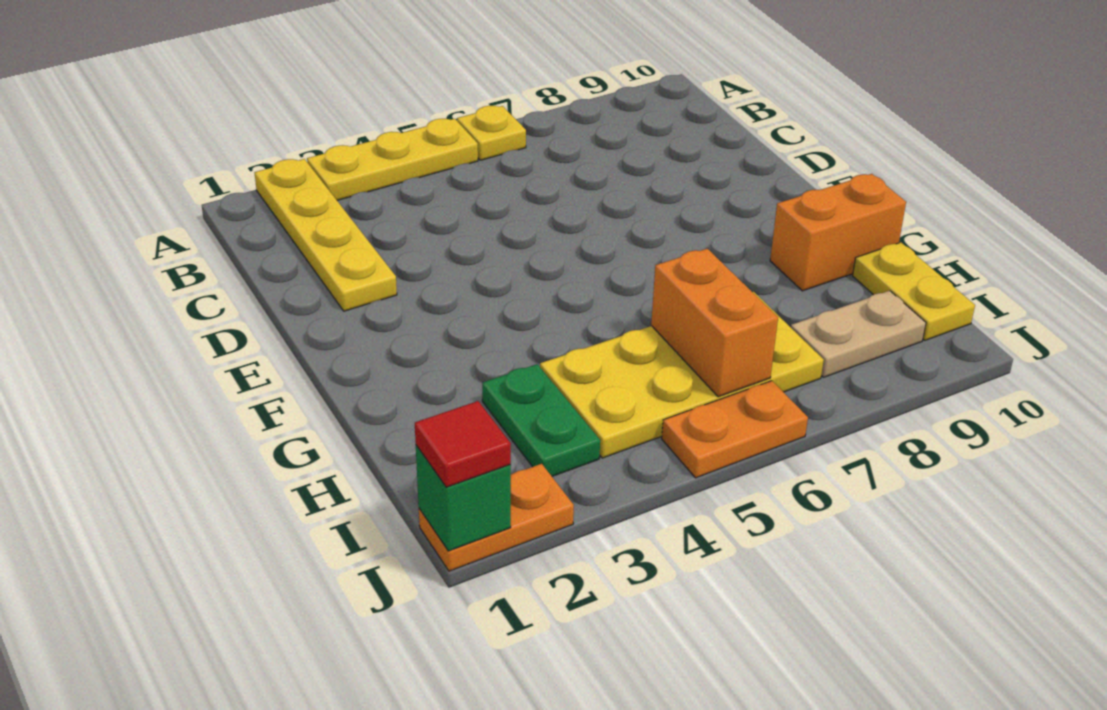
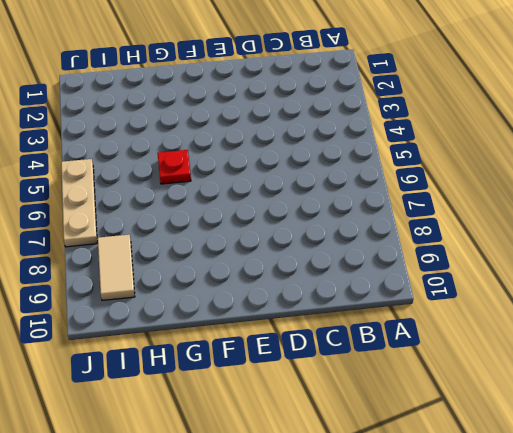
red 1x1 plate [158,150,191,184] -> none
tan 1x2 tile [98,235,135,300] -> tan 1x2 plate [791,291,926,377]
tan 1x3 plate [61,159,97,247] -> orange 1x2 plate [662,381,808,478]
none -> yellow 1x4 plate [255,159,397,311]
none -> yellow 1x3 plate [307,119,478,200]
none -> yellow 1x1 plate [457,106,526,160]

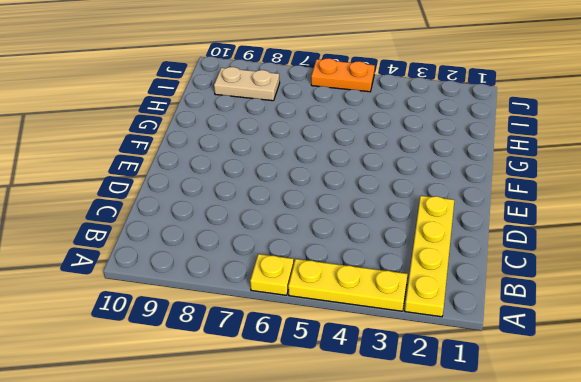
none -> orange 1x2 brick [770,174,906,291]
none -> green 1x2 plate [482,364,600,476]
none -> yellow 2x4 plate [540,292,824,458]

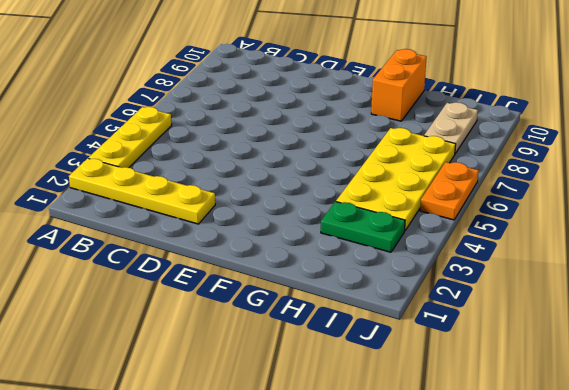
none -> yellow 1x1 plate [457,106,526,160]
none -> yellow 1x2 plate [853,242,975,340]
none -> orange 1x2 plate [419,464,574,571]

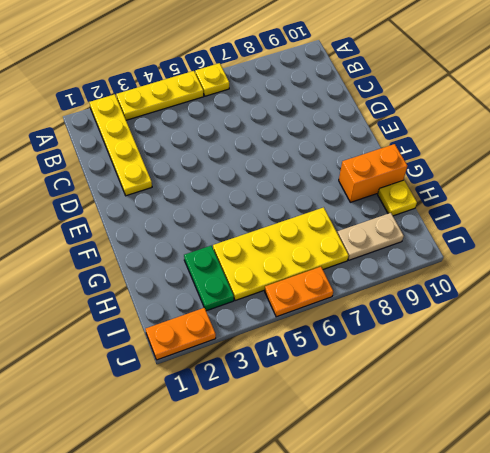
yellow 1x1 plate [378,180,417,216] -> yellow 1x2 plate [853,242,975,340]
none -> orange 1x2 brick [651,249,778,397]
none -> green 1x1 brick [416,445,511,551]
none -> red 1x1 tile [415,401,511,487]

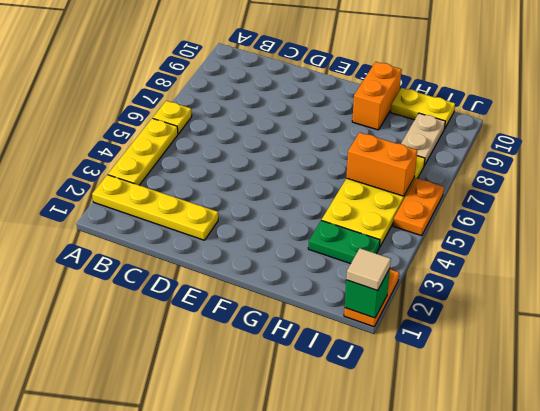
tan 1x1 tile [346,248,391,291] -> red 1x1 tile [415,401,511,487]

